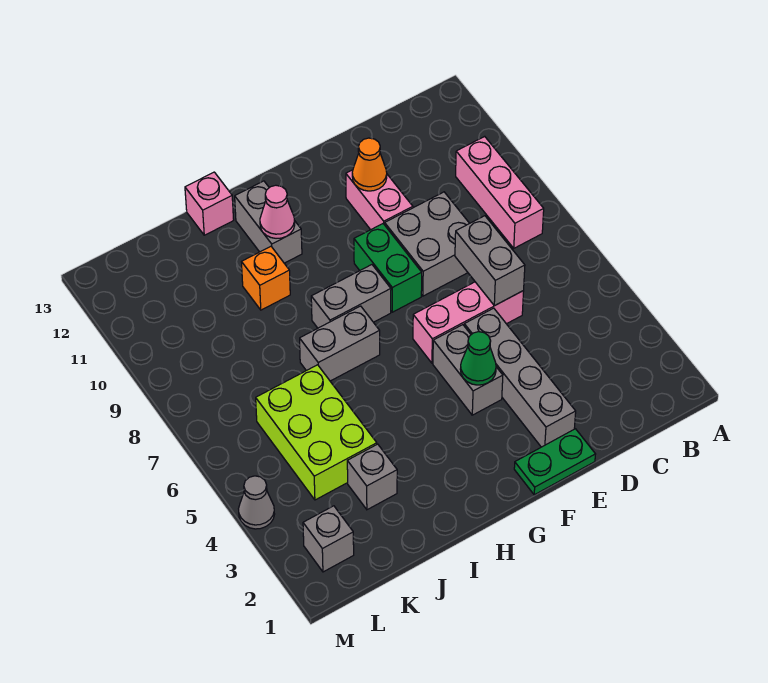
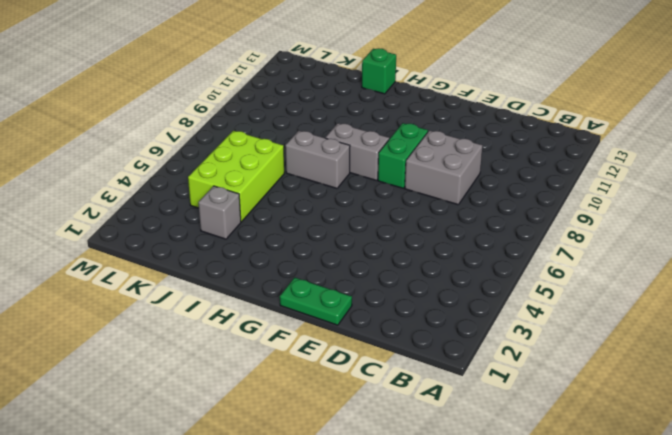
green 1x1 brick [362,48,396,94] -> pink 1x1 brick [185,172,234,235]
none -> pink 1x3 brick [456,136,544,248]
none -> pink 1x3 brick [413,282,524,363]
none -> grey 1x4 brick [464,308,576,447]

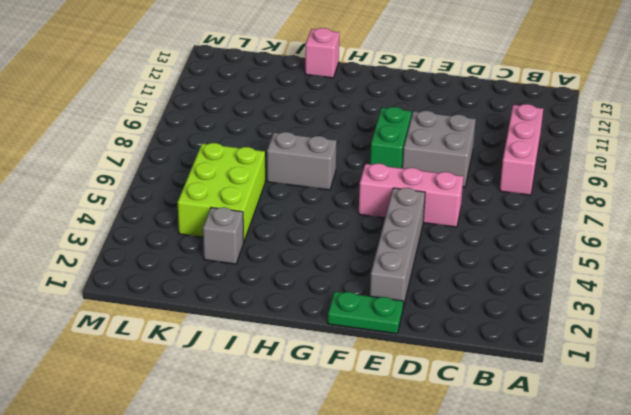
none -> pink 1x2 brick [346,170,413,230]
none -> grey 1x2 brick [433,325,503,415]
none -> grey 1x2 brick [311,265,391,328]

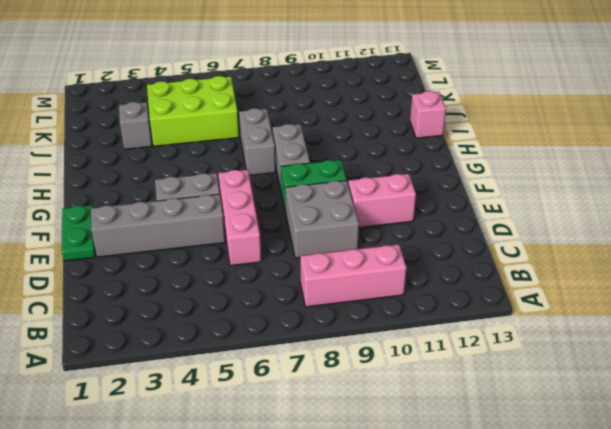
none -> grey 1x2 brick [235,181,302,263]
none -> orange 1x1 brick [242,246,290,310]
none -> grey 1x1 brick [303,506,354,572]

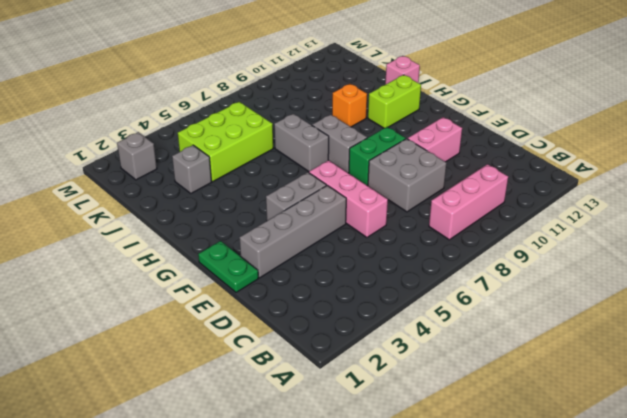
lime 1x2 brick [368,75,421,128] -> grey 1x2 brick [235,181,302,263]
none -> grey 1x1 cone [239,476,275,529]
none -> grey 1x2 brick [455,216,525,306]
none -> orange 1x1 cone [352,138,387,191]

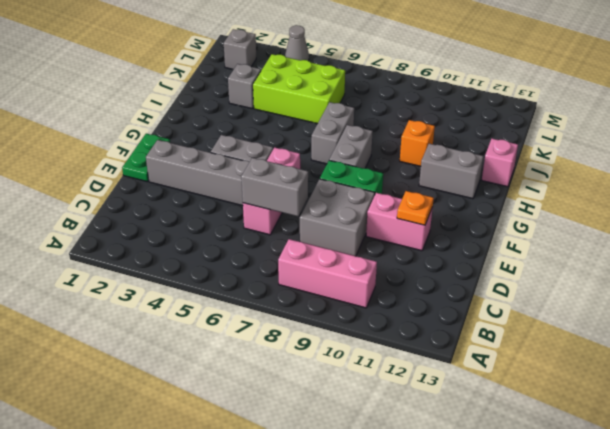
orange 1x1 plate [397,191,434,225] -> orange 1x1 cone [352,138,387,191]
none -> green 1x1 cone [460,332,496,385]
none -> pink 1x1 cone [260,185,295,238]

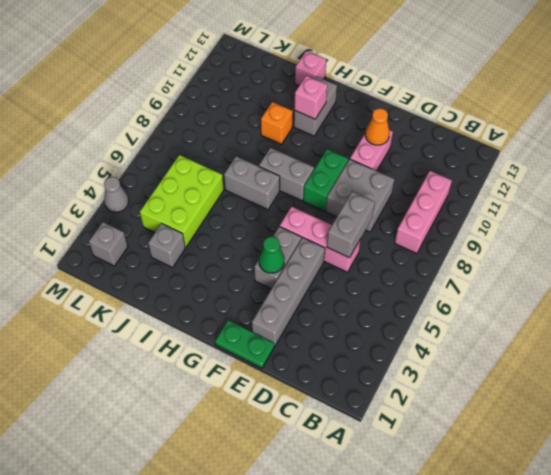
pink 1x1 brick [294,76,327,119] -> pink 1x1 cone [260,185,295,238]

